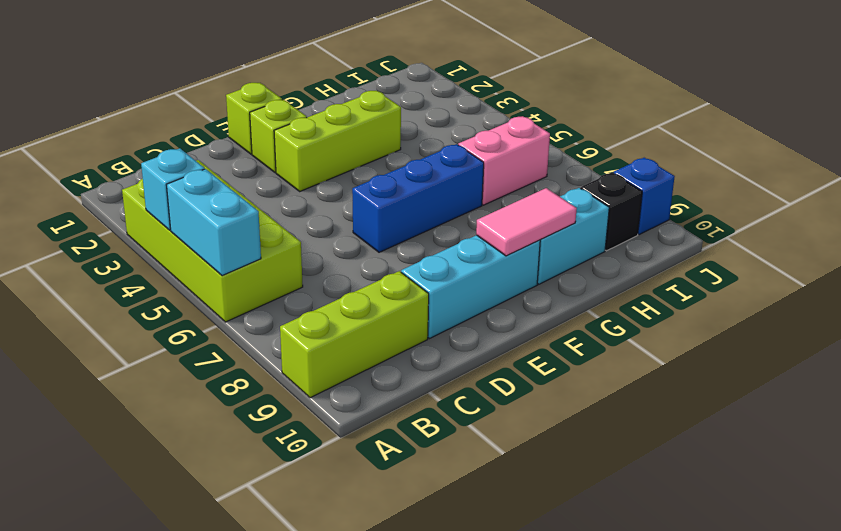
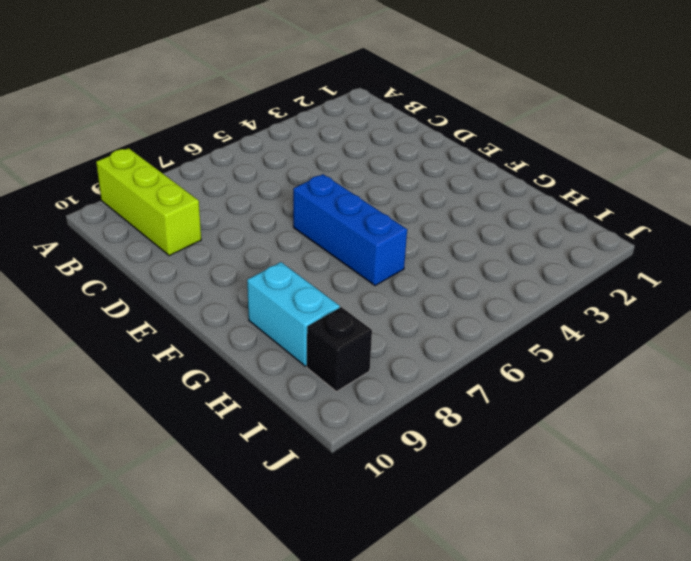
none -> lime 2x4 brick [122,160,303,322]
none -> cyan 1x3 brick [401,235,540,338]
none -> lime 1x1 brick [226,83,282,154]

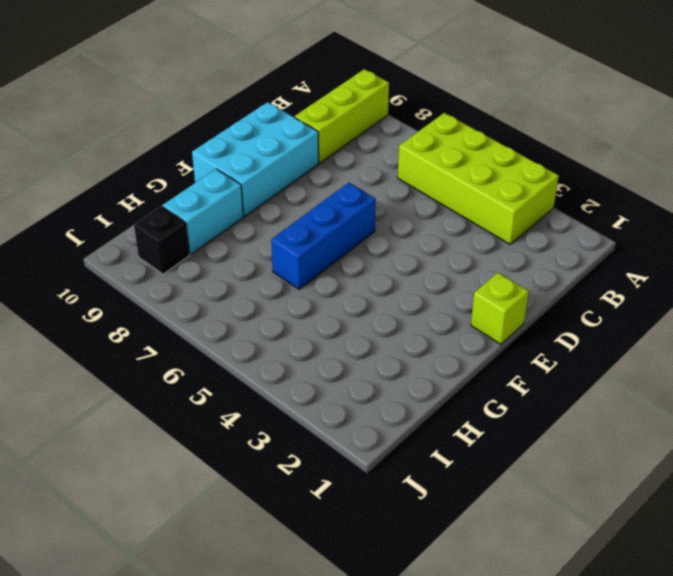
cyan 2x3 brick [192,102,319,216] -> cyan 1x3 brick [401,235,540,338]
none -> lime 1x1 brick [250,100,307,173]
none -> lime 1x3 brick [274,91,401,191]
none -> pink 1x2 brick [458,116,550,205]

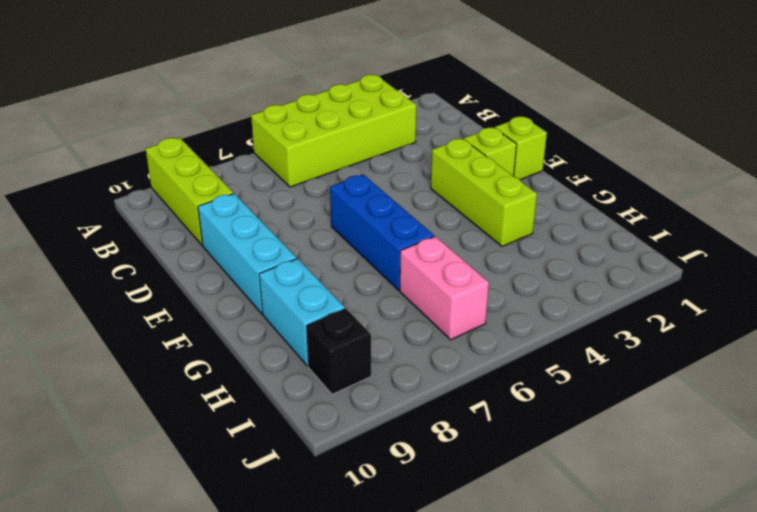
none -> blue 1x1 brick [614,158,675,235]
none -> cyan 1x1 brick [141,148,205,230]
none -> cyan 1x2 brick [167,169,261,276]

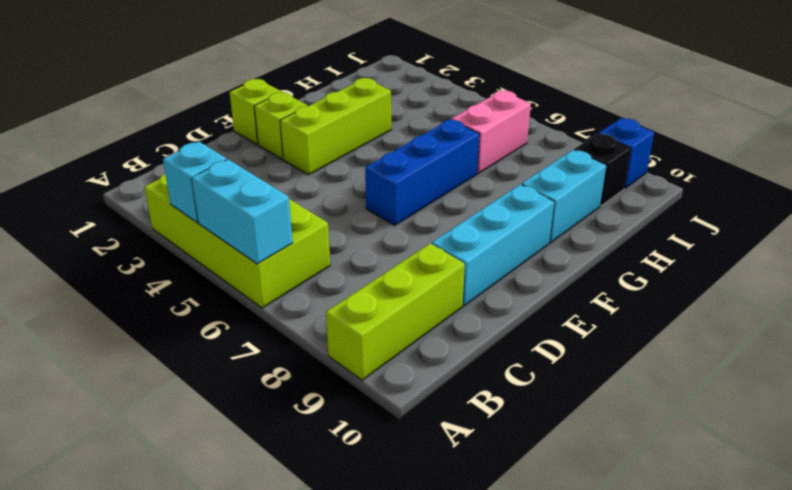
none -> pink 1x2 tile [476,188,577,256]

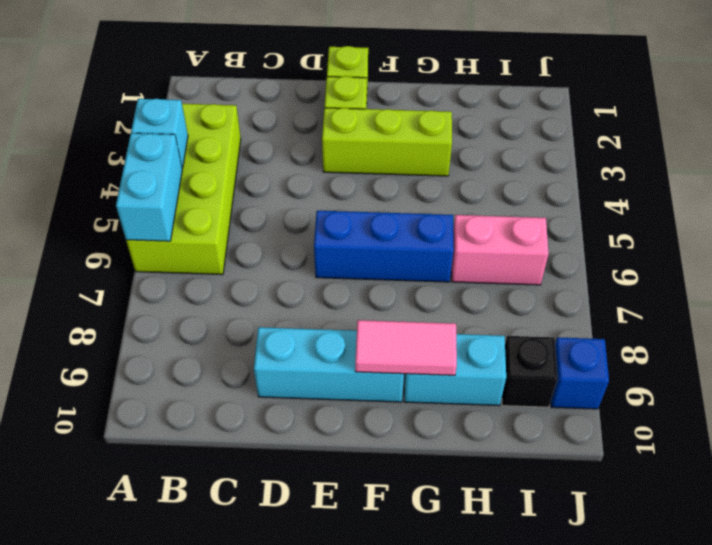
none -> lime 1x3 brick [280,271,429,398]

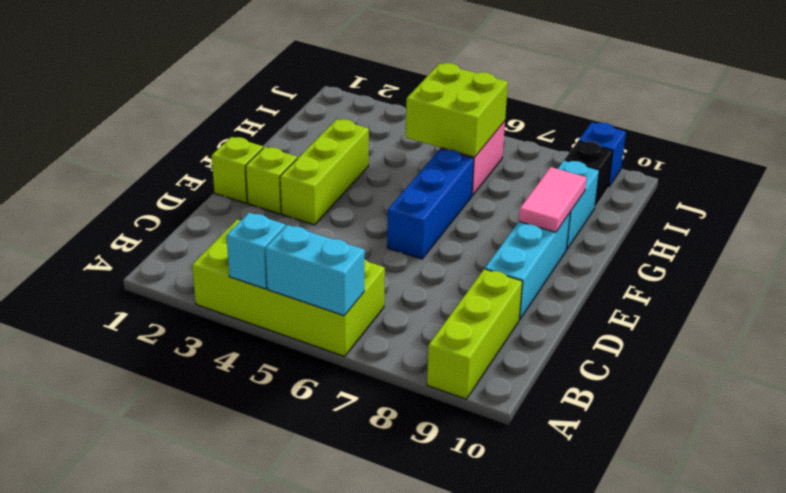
lime 2x2 brick [406,63,508,157] -> none

